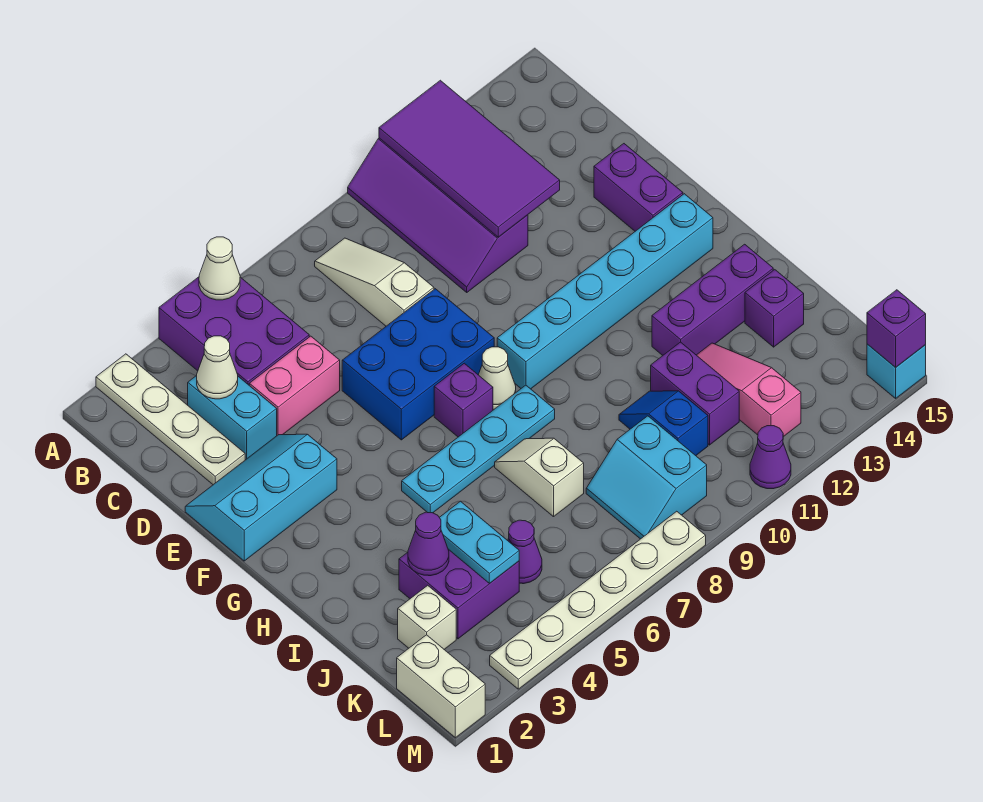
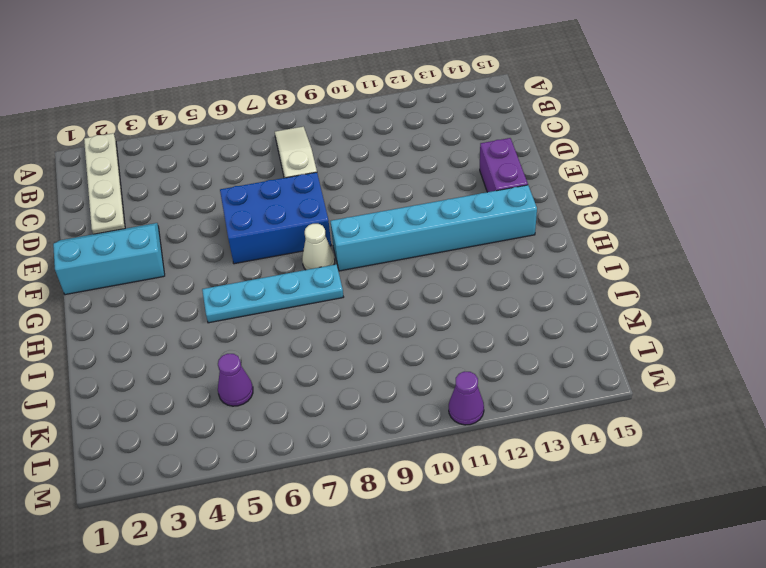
none -> purple 2x3 brick [159,277,309,385]
none -> purple 2x4 slope [348,138,528,292]
none -> cyan 1x2 brick [188,376,277,460]
none -> pink 1x2 brick [249,336,340,435]

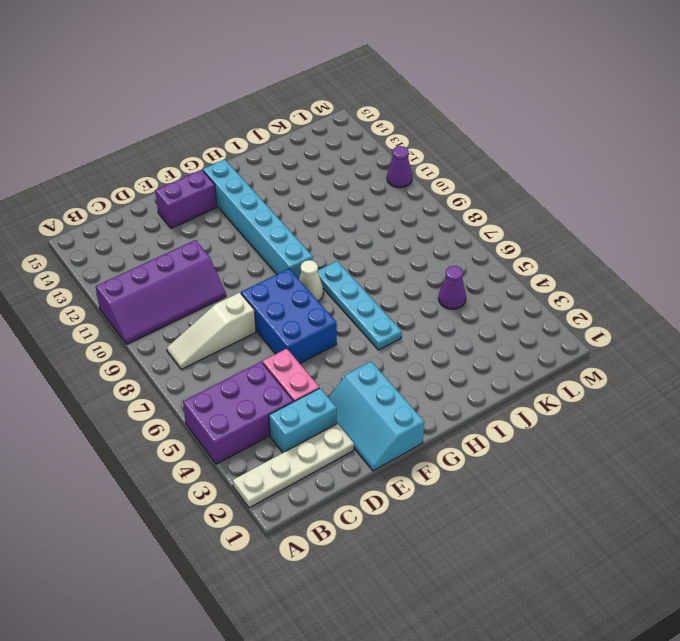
none -> purple 1x1 brick [434,363,493,437]
none -> white 1x2 slope [495,438,584,517]
none -> purple 1x3 brick [652,244,773,355]
none -> purple 2x2 brick [399,549,519,639]

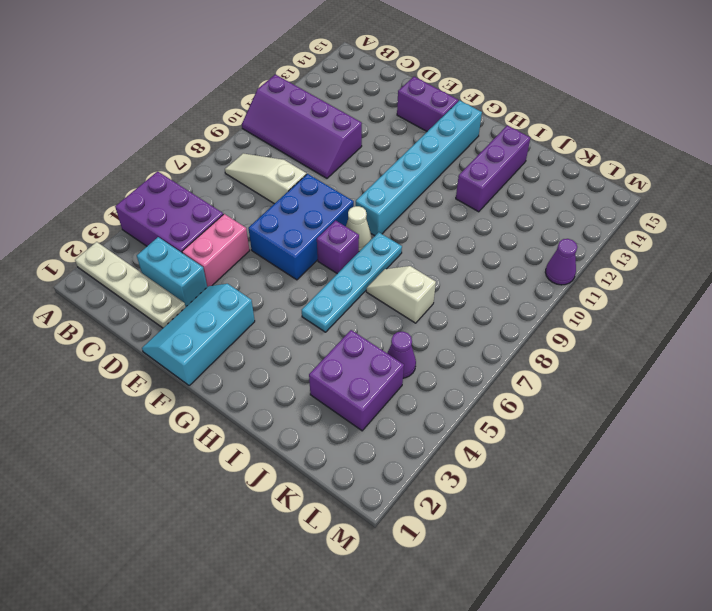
none -> blue 1x2 slope [619,391,708,456]
none -> purple 1x2 brick [651,342,739,445]
none -> pink 1x3 slope [697,343,801,437]
none -> purple 1x1 brick [745,270,804,347]

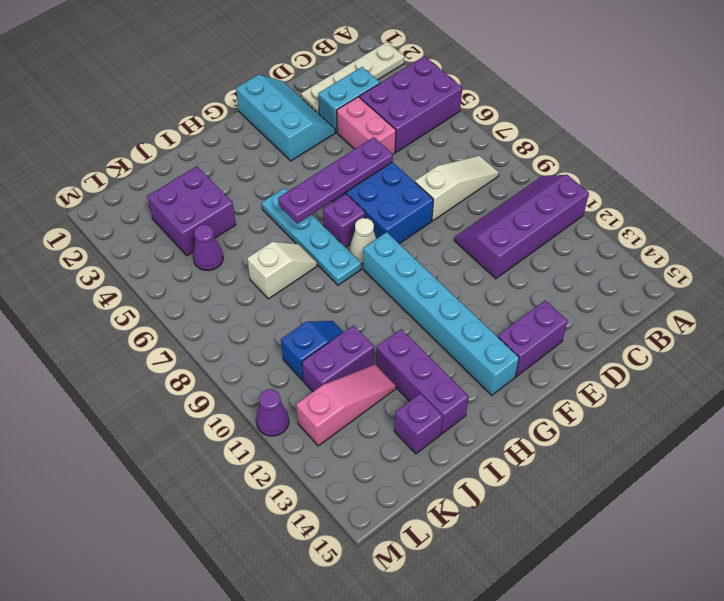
purple 1x4 plate [278,137,393,223] -> none
none -> white 1x1 brick [398,585,456,650]
none -> cyan 2x2 slope [586,416,707,539]
none -> white 1x2 brick [397,635,485,738]
none -> white 1x6 plate [490,511,706,689]

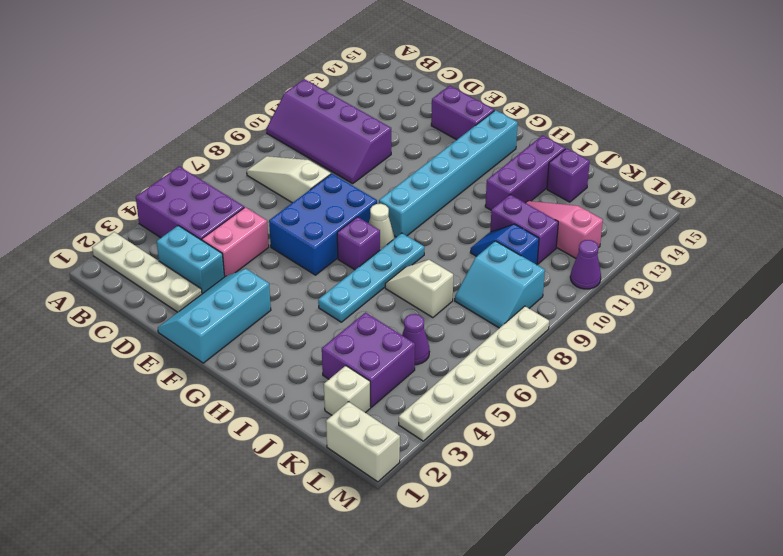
none -> cyan 1x1 brick [867,344,926,398]
none -> white 1x1 cone [199,237,240,300]
none -> purple 2x4 tile [379,80,560,237]
none -> white 1x1 cone [197,336,238,399]

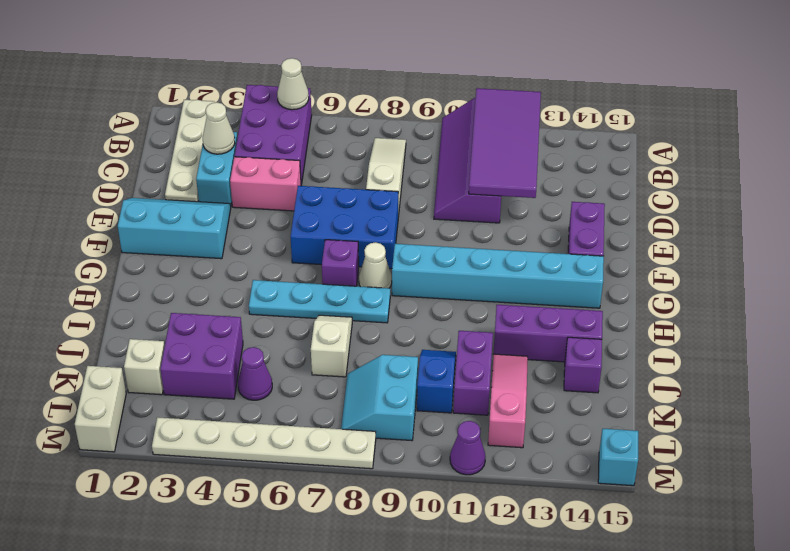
none -> purple 1x1 cone [408,512,449,576]
none -> cyan 1x2 plate [439,501,519,583]
none -> purple 1x1 brick [867,290,926,367]

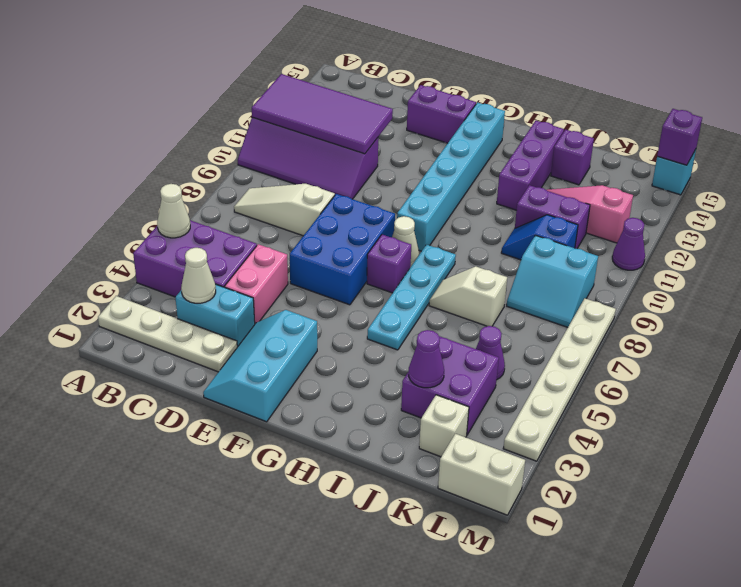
none -> cyan 1x2 plate [439,501,519,583]

